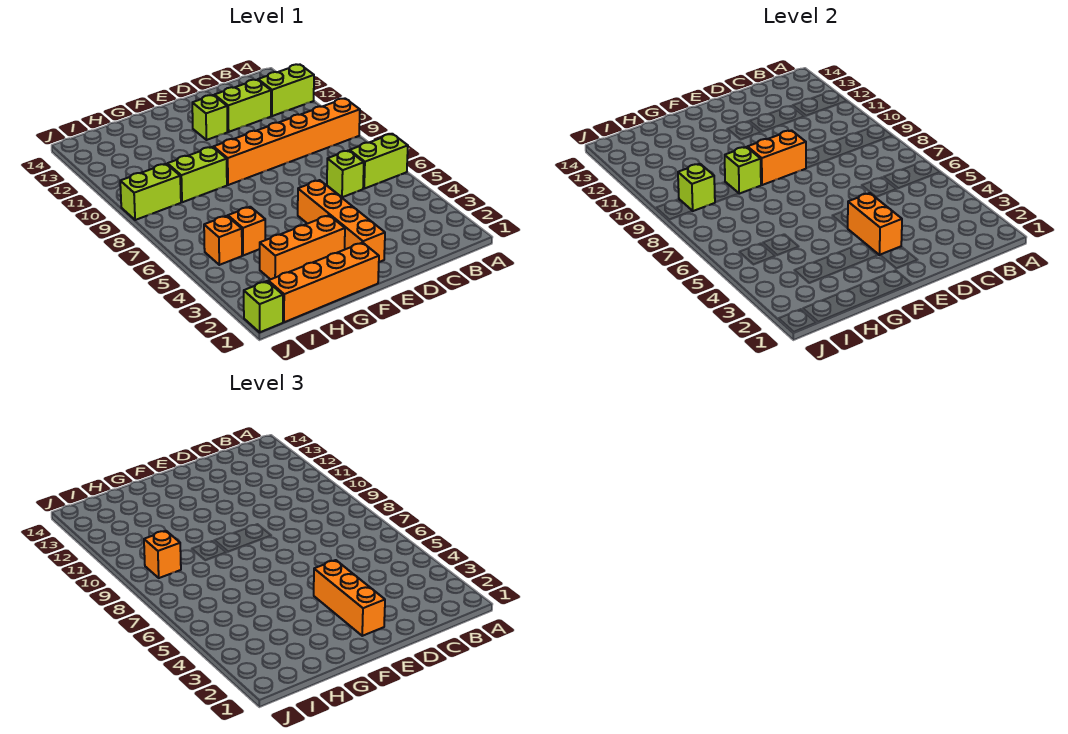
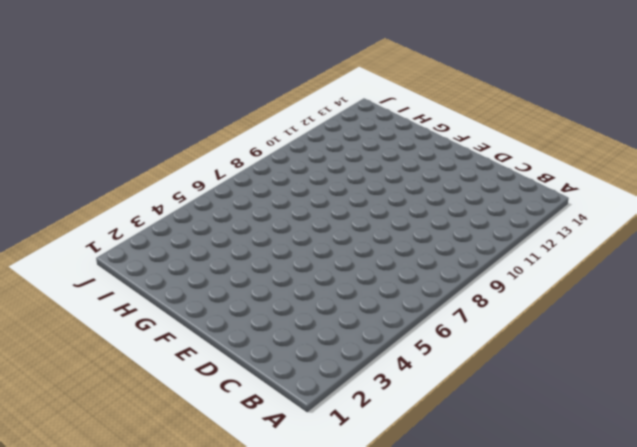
none -> lime 1x2 brick [350,134,408,189]
none -> orange 1x6 brick [213,99,360,185]
none -> lime 1x2 brick [258,64,314,116]

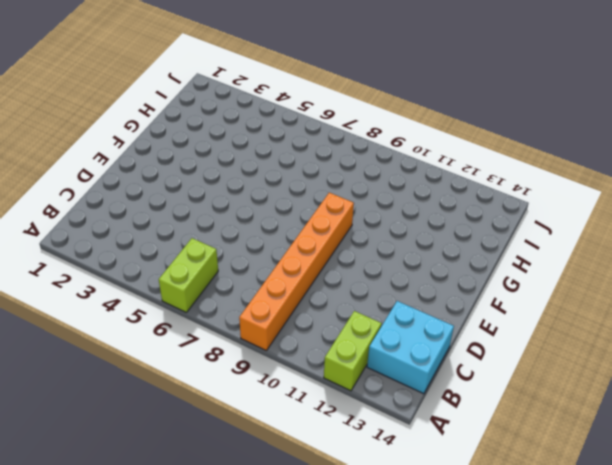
cyan 2x2 brick [367,301,454,394] -> none
none -> lime 1x1 brick [327,150,364,197]
none -> lime 1x2 brick [214,80,271,132]
none -> orange 1x4 brick [298,180,385,262]

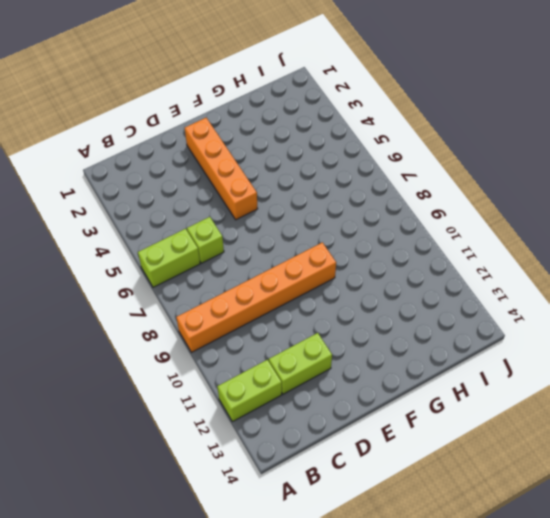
none -> lime 1x1 brick [192,95,227,140]
none -> orange 1x4 brick [268,243,379,322]
none -> orange 1x3 brick [260,215,345,280]

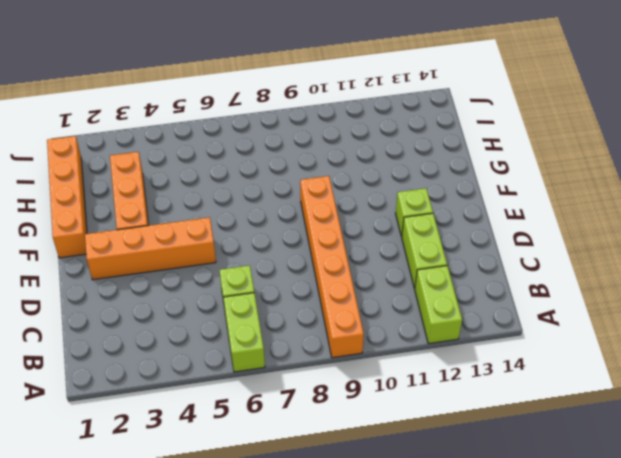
none -> lime 1x2 brick [167,147,227,202]
none -> orange 1x1 brick [228,207,265,256]
none -> orange 1x1 brick [204,216,242,265]

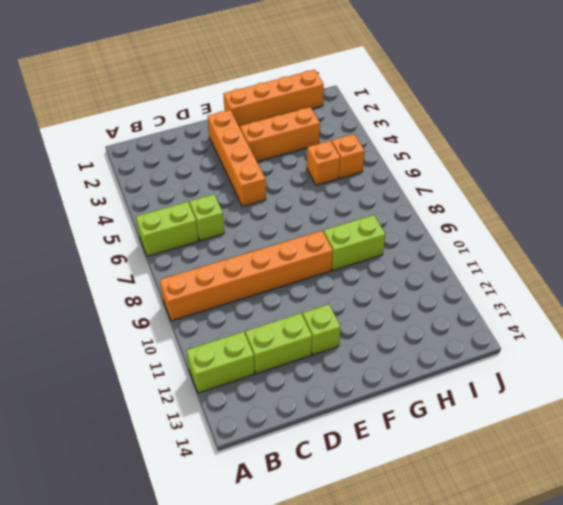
none -> lime 1x2 brick [120,164,181,220]
none -> lime 1x1 brick [244,281,283,332]
none -> orange 1x2 brick [848,193,902,255]

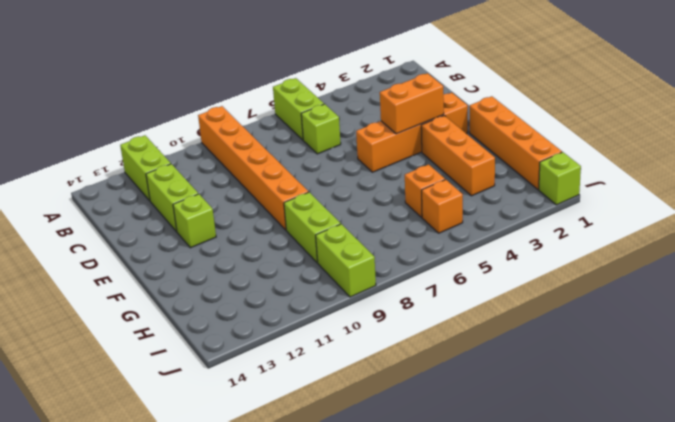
none -> orange 1x2 brick [747,130,806,185]
none -> lime 1x1 brick [725,147,761,194]
none -> lime 1x1 brick [678,164,715,211]

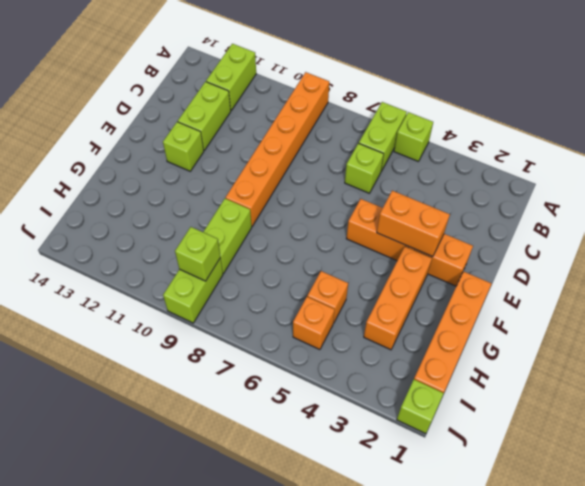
lime 1x1 brick [394,112,433,161] -> lime 1x1 brick moved to [725,147,761,194]
none -> orange 1x2 brick [747,130,806,185]
none -> orange 1x3 brick [314,560,385,636]
none -> orange 1x1 brick [144,531,181,578]

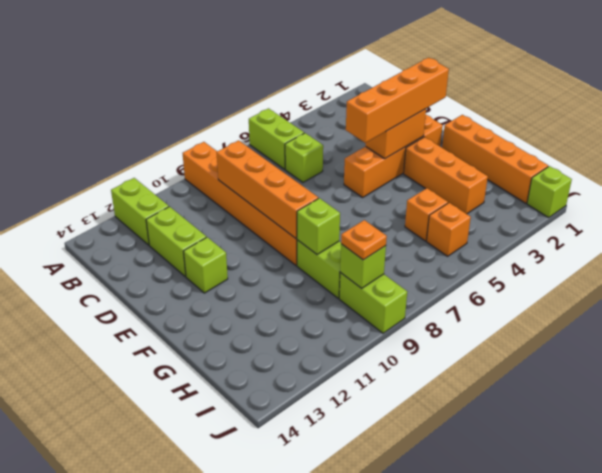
orange 1x4 brick [216,140,318,238] -> orange 1x2 brick [747,130,806,185]
orange 1x4 brick [346,58,449,143] -> orange 1x3 brick [314,560,385,636]
orange 1x1 plate [341,220,387,260] -> orange 1x1 brick [144,531,181,578]

